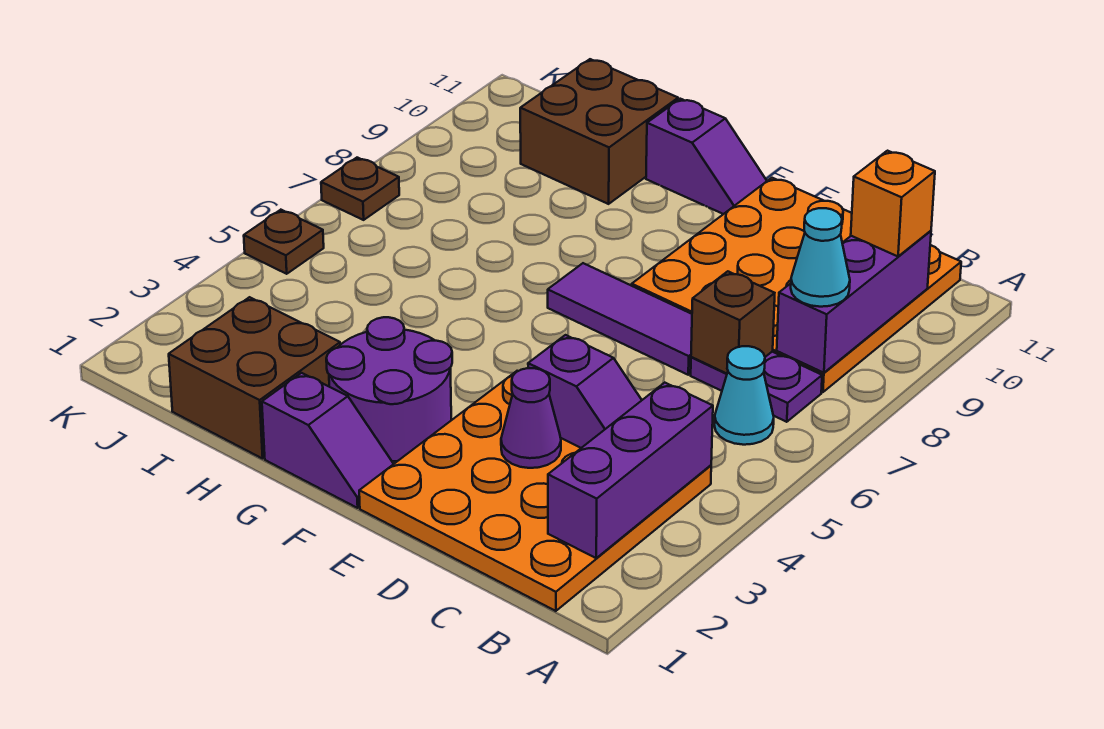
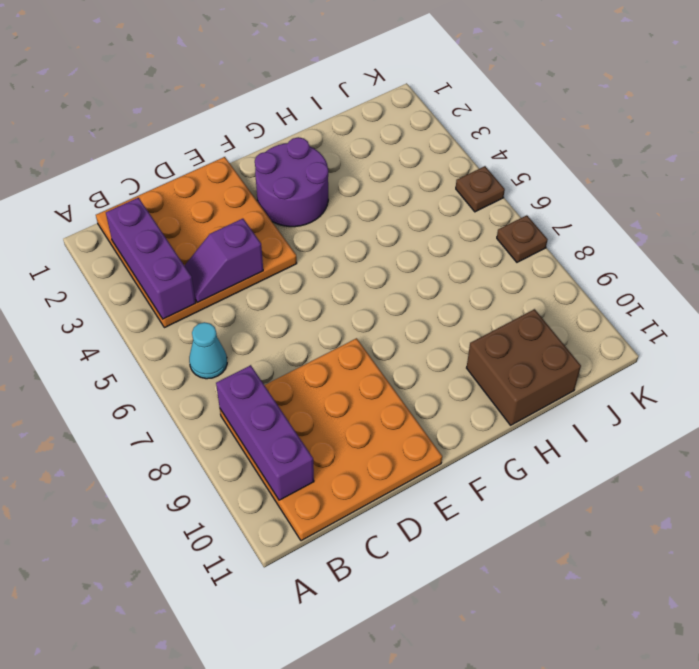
none -> purple 1x2 plate [691,352,822,422]
none -> purple 1x3 tile [548,263,692,375]
none -> purple 1x2 slope [262,373,393,508]

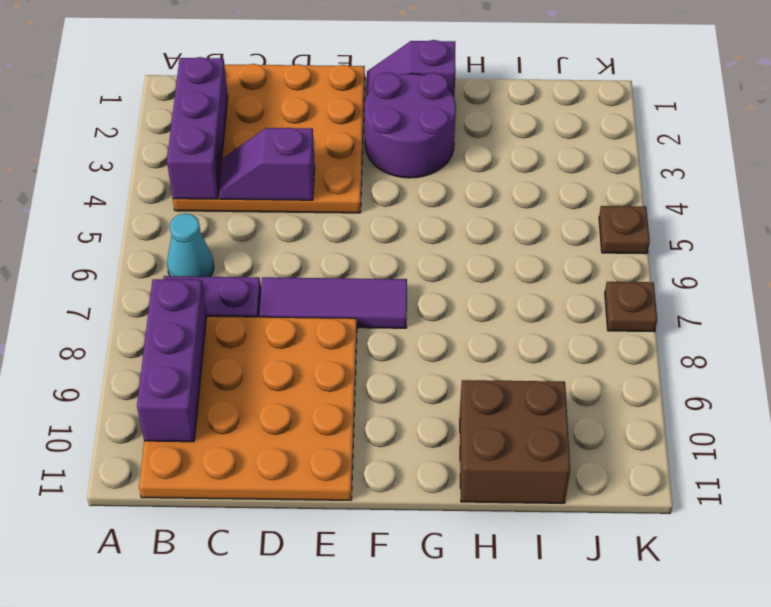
none -> purple 1x2 slope [646,99,767,214]
none -> brown 2x2 brick [169,297,340,459]
none -> brown 1x1 brick [691,271,775,374]

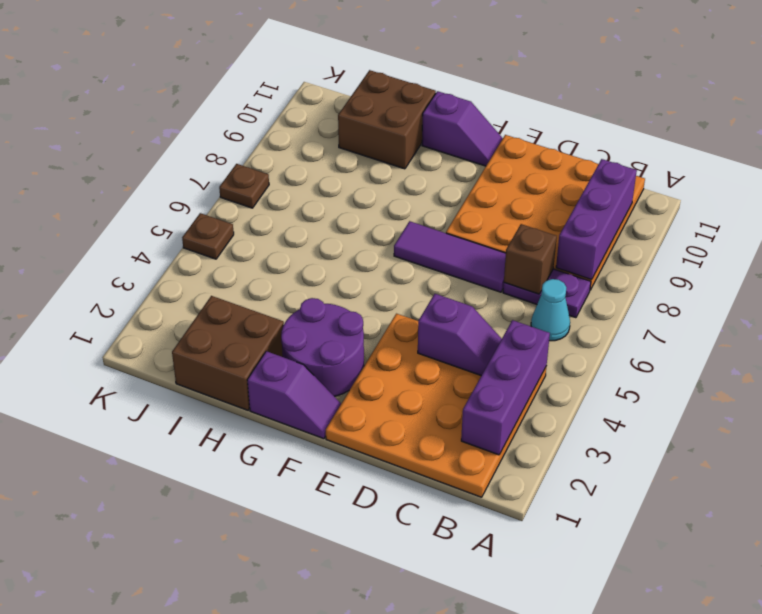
none -> purple 1x1 cone [501,368,561,468]
none -> cyan 1x1 cone [791,208,850,307]
none -> orange 1x1 brick [851,151,935,256]

